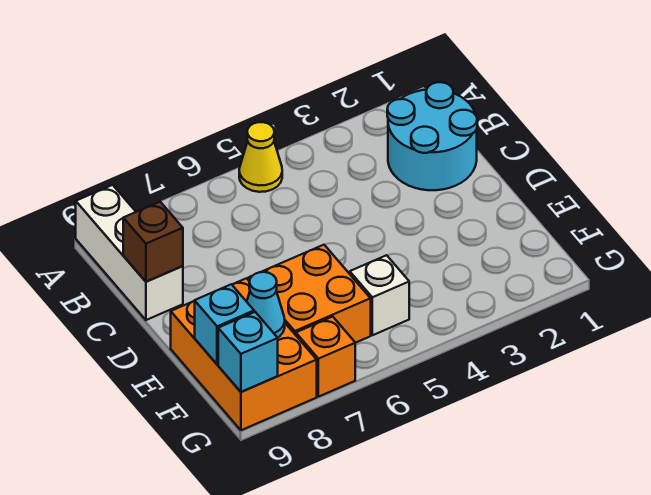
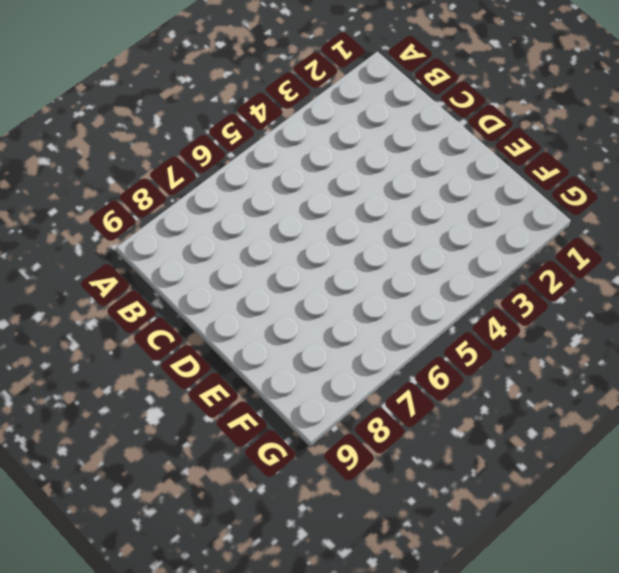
none -> yellow 1x1 cone [239,122,282,192]
none -> white 1x3 brick [76,185,183,320]

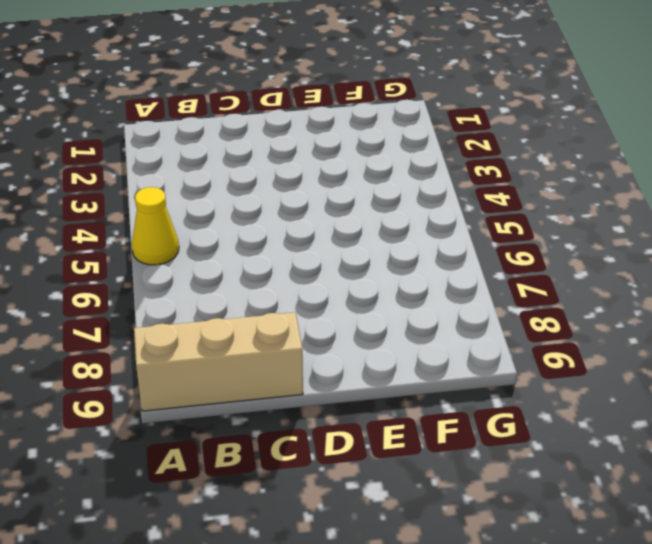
tan 1x3 brick [134,312,303,411] -> white 1x3 brick [76,185,183,320]
none -> cyan 2x2 round brick [387,82,477,190]
none -> orange 2x2 brick [248,245,371,343]

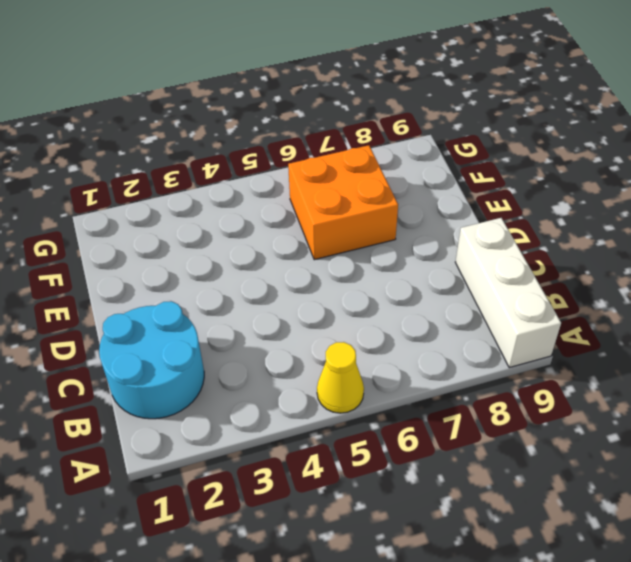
none -> orange 2x3 brick [171,278,317,430]
none -> white 1x1 brick [350,255,409,335]

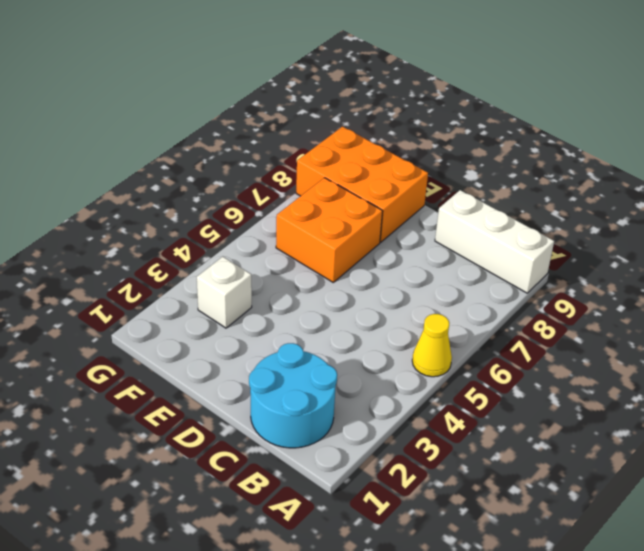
white 1x1 brick [197,257,252,328] -> white 1x1 brick moved to [350,255,409,335]
none -> orange 1x1 brick [296,317,355,397]
none -> brown 1x1 brick [123,202,183,282]

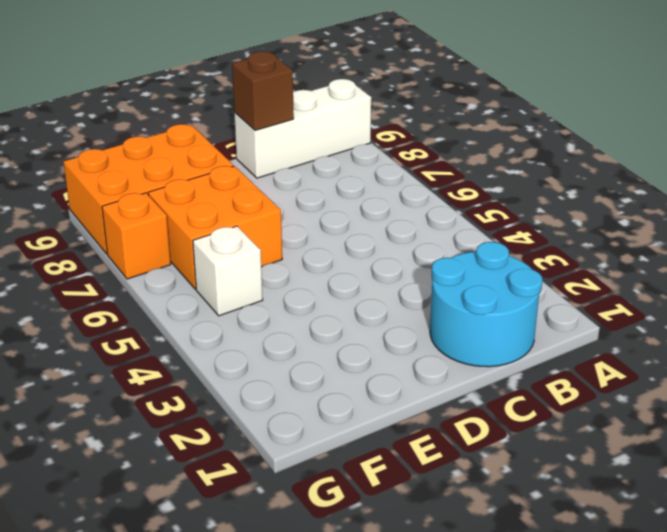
none -> yellow 1x1 cone [239,122,282,192]
none -> cyan 1x1 cone [247,272,285,338]

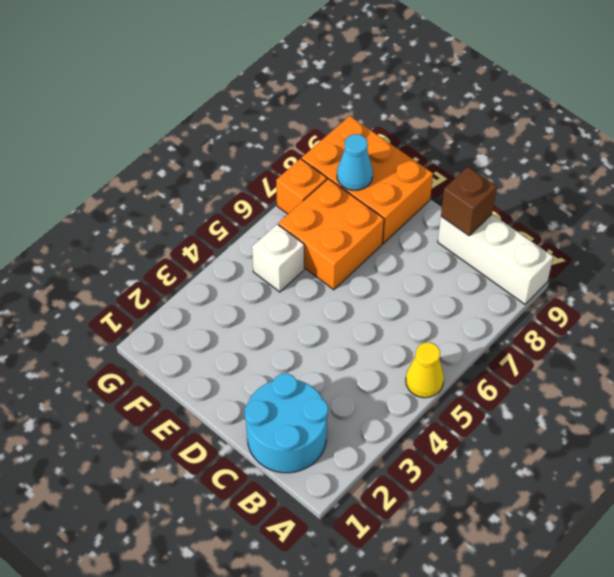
none -> cyan 1x1 brick [195,284,254,364]
none -> cyan 1x1 brick [218,312,278,392]

